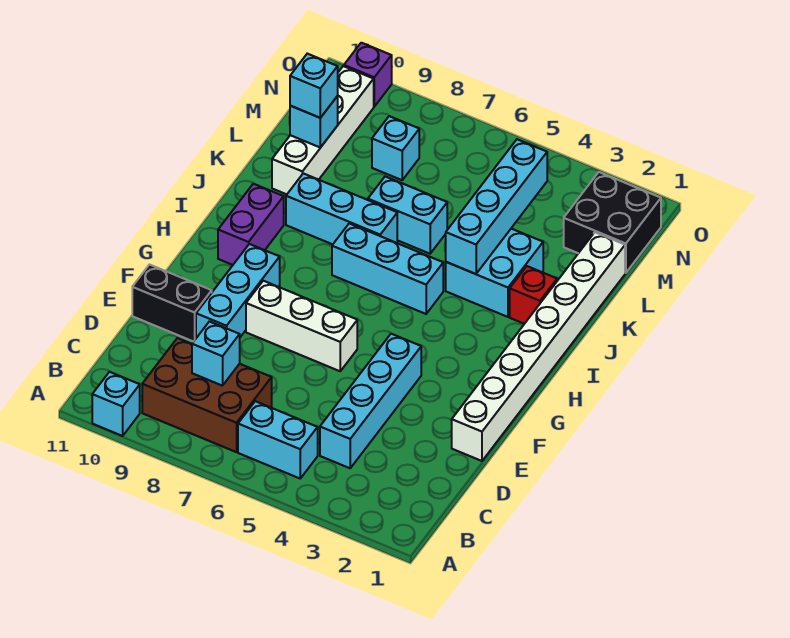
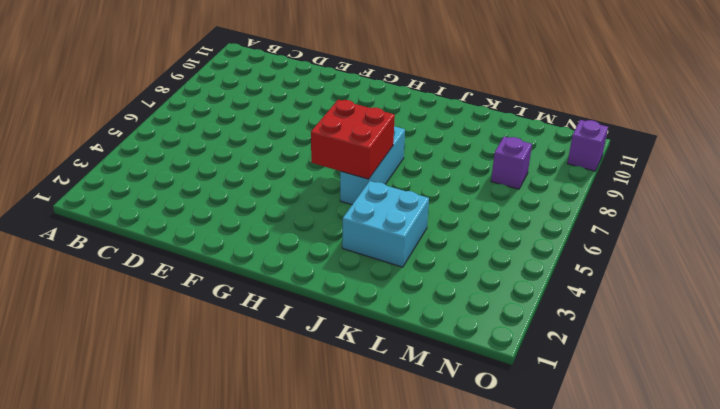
red 2x2 brick [311,100,395,179] -> none
purple 1x1 brick [491,137,532,189] -> cyan 1x1 brick [372,116,419,180]
none -> cyan 1x1 brick [92,372,140,436]
none -> cyan 1x2 brick [238,401,318,478]
none -> brown 2x3 brick [142,338,272,452]

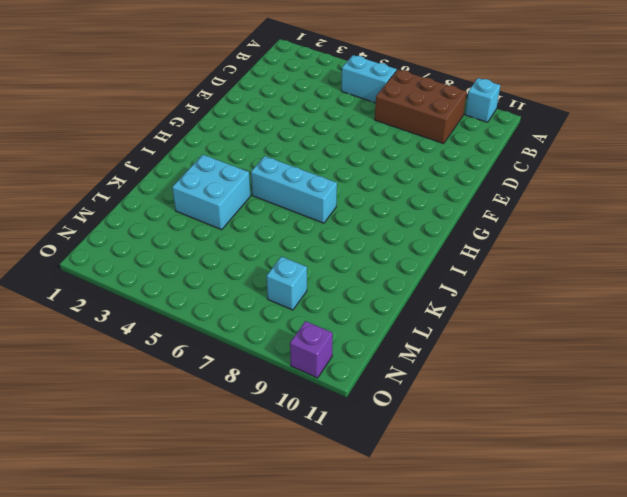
none -> cyan 1x4 brick [320,334,421,468]
none -> white 1x8 brick [452,232,625,461]
none -> cyan 1x3 brick [196,244,280,338]

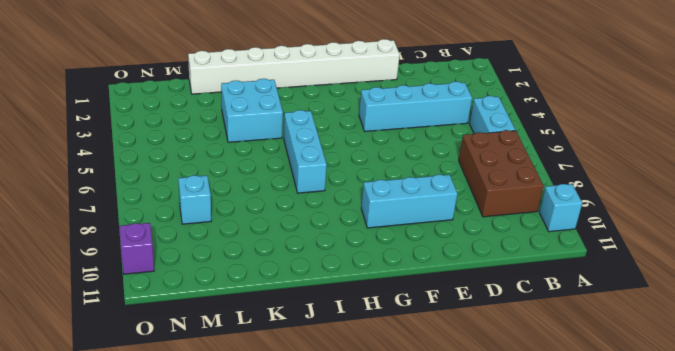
none -> black 1x2 brick [132,265,212,342]
none -> white 1x3 brick [246,281,357,371]
none -> purple 1x2 brick [218,184,284,265]

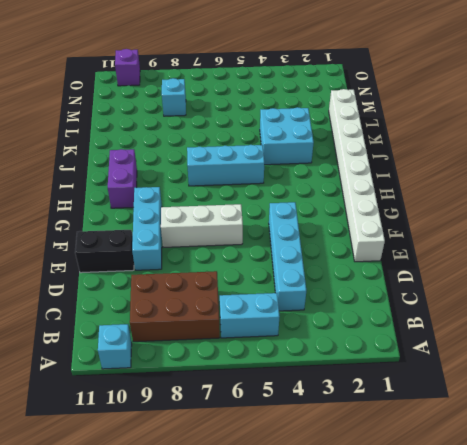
none -> red 1x1 brick [510,266,557,324]
none -> cyan 1x3 brick [286,173,397,244]
none -> cyan 1x2 brick [368,176,447,254]

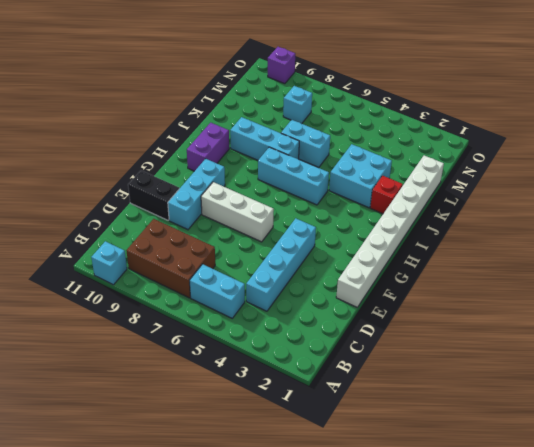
none -> white 1x4 brick [272,66,374,194]
none -> black 2x2 brick [564,172,661,273]
none -> cyan 1x1 brick [192,321,240,386]

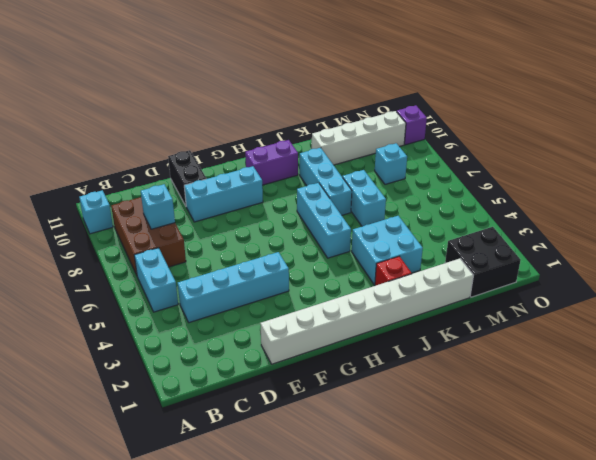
none -> white 1x3 brick [246,281,357,371]
none -> cyan 1x4 brick [446,139,547,274]
none -> cyan 1x1 brick [290,96,338,148]

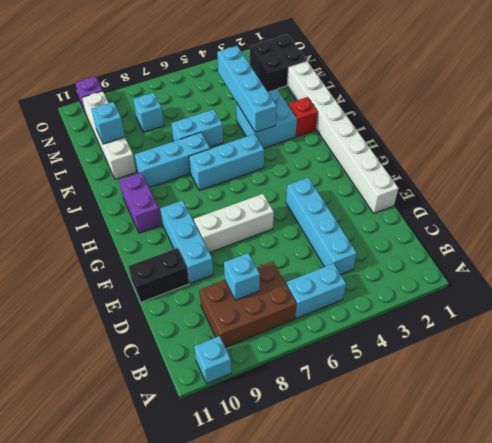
none -> cyan 1x1 brick [290,54,338,118]

